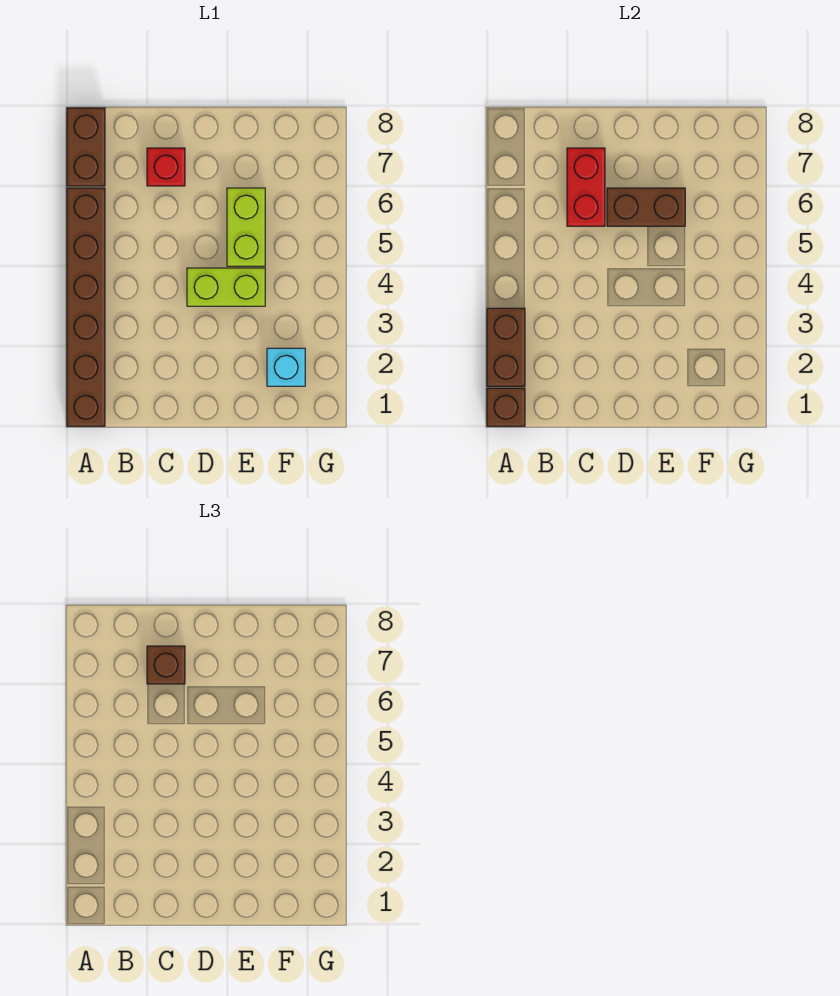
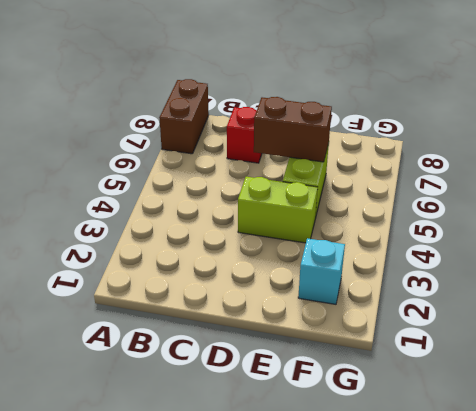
none -> brown 1x6 brick [67,188,105,426]
none -> brown 1x1 brick [487,388,525,426]

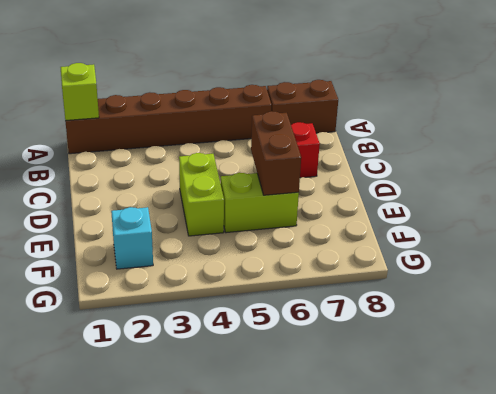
lime 1x1 brick [61,63,99,121] -> brown 1x1 brick [487,388,525,426]
none -> brown 1x2 brick [487,308,525,386]
none -> red 1x2 brick [567,148,605,226]

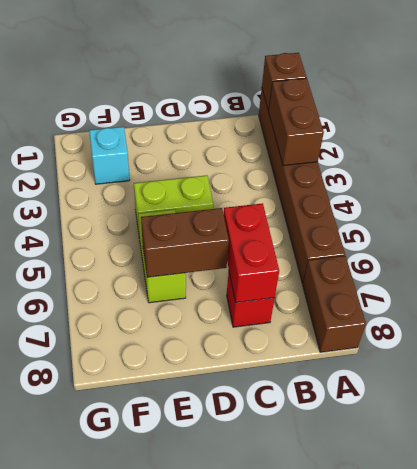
none -> brown 1x1 brick [147,646,185,684]

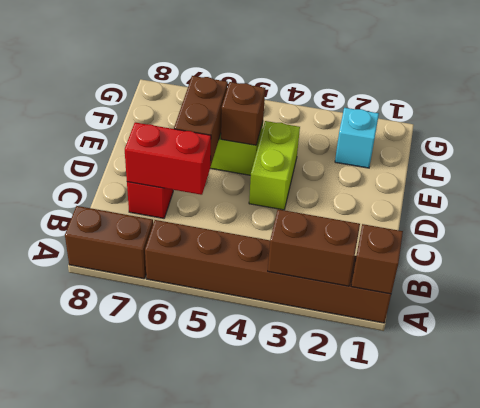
brown 1x1 brick [221,82,265,145] -> brown 1x1 brick moved to [147,646,185,684]

